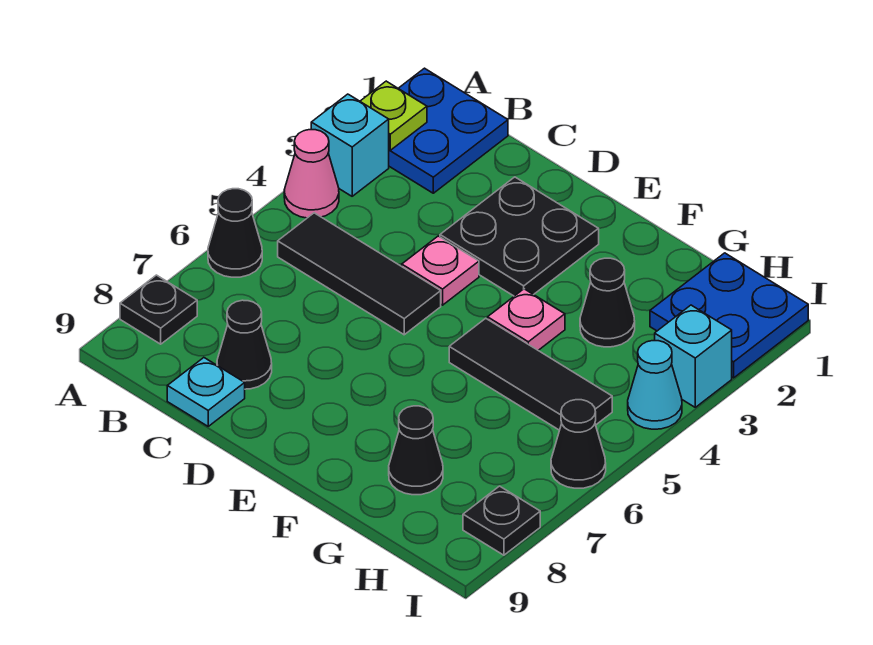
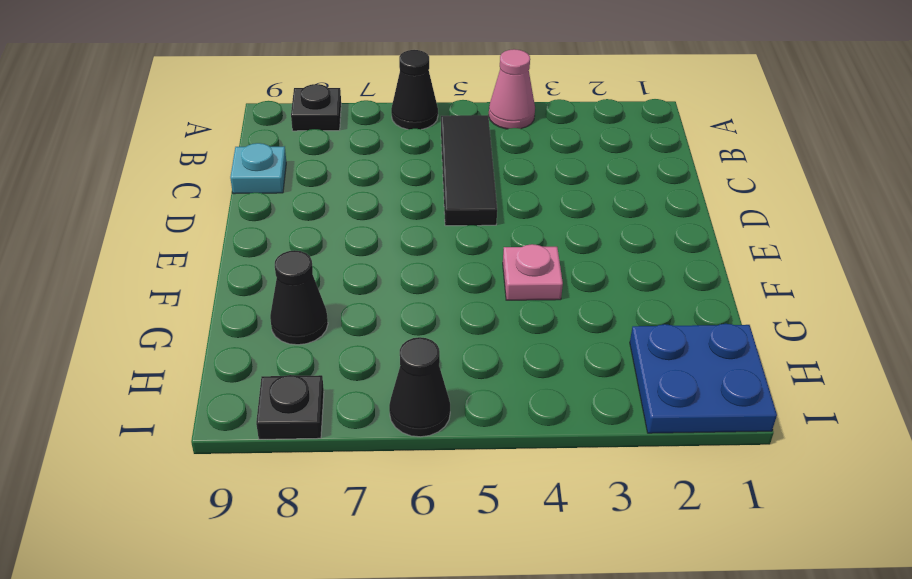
none -> blue 2x2 plate [389,68,508,193]
none -> cyan 1x1 brick [311,94,389,196]
none -> black 1x1 cone [217,300,272,389]

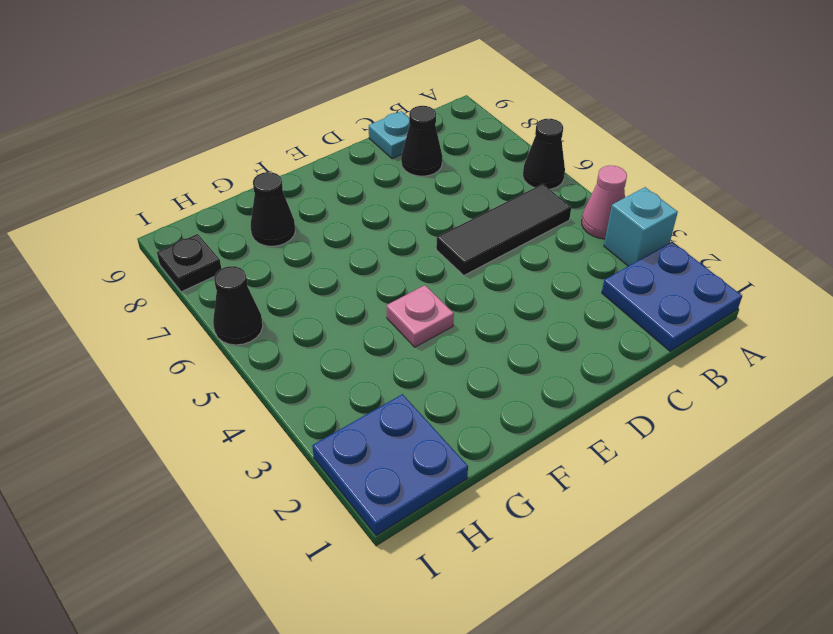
none -> black 1x1 plate [120,275,197,344]
none -> black 2x2 plate [440,177,599,296]
none -> pink 1x1 plate [402,236,479,305]

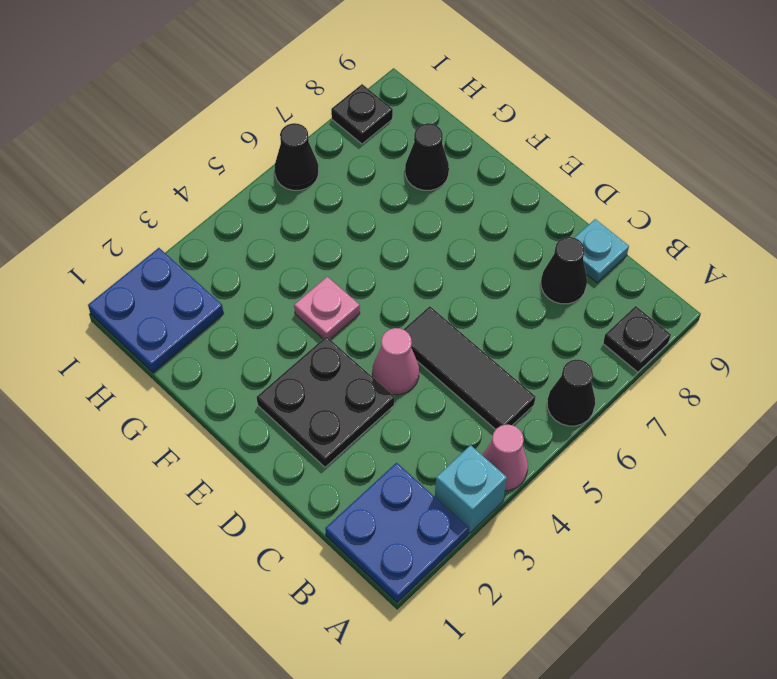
pink 1x1 cone [373,328,419,395] -> pink 1x1 plate [402,236,479,305]
none -> black 1x3 tile [449,318,612,430]
none -> black 1x1 cone [580,258,635,347]
none -> cyan 1x1 brick [655,305,732,407]

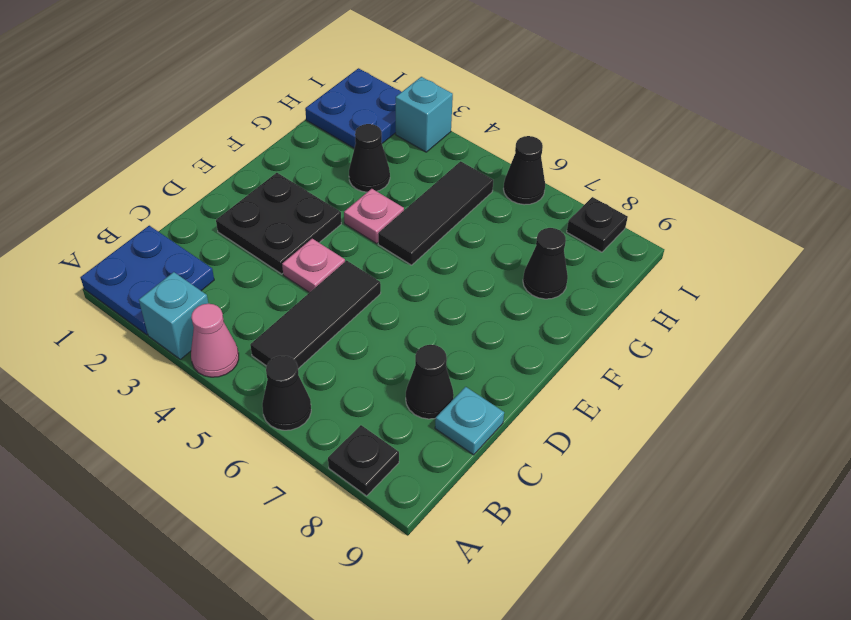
none -> cyan 1x1 cone [628,341,682,429]
none -> lime 1x1 plate [360,81,427,150]

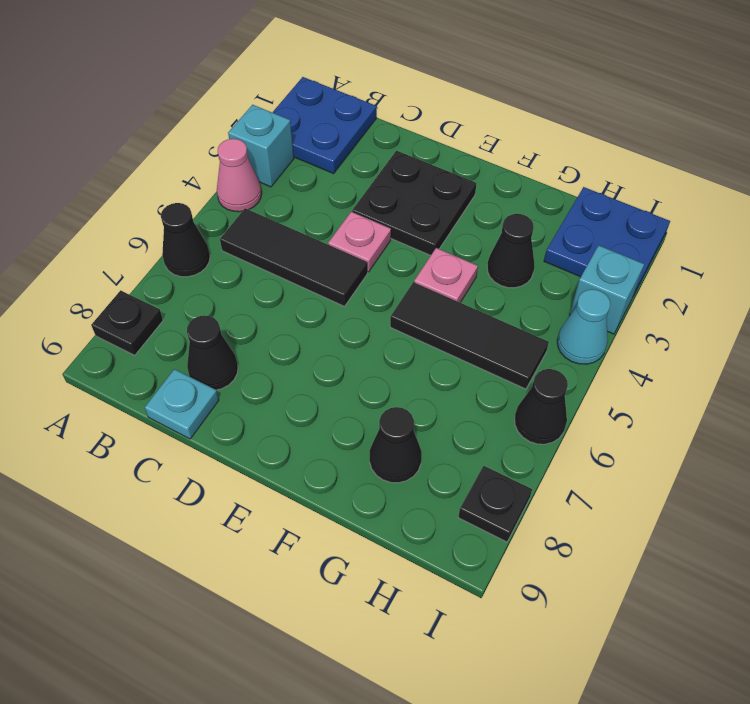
none -> lime 1x1 plate [360,81,427,150]

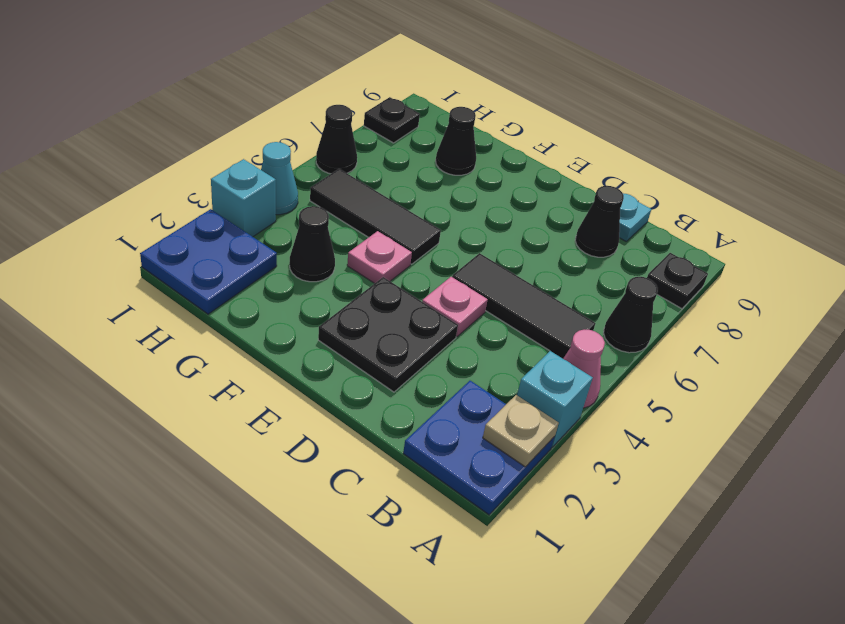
tan 1x1 plate [483,395,559,467] -> lime 1x1 plate [360,81,427,150]

